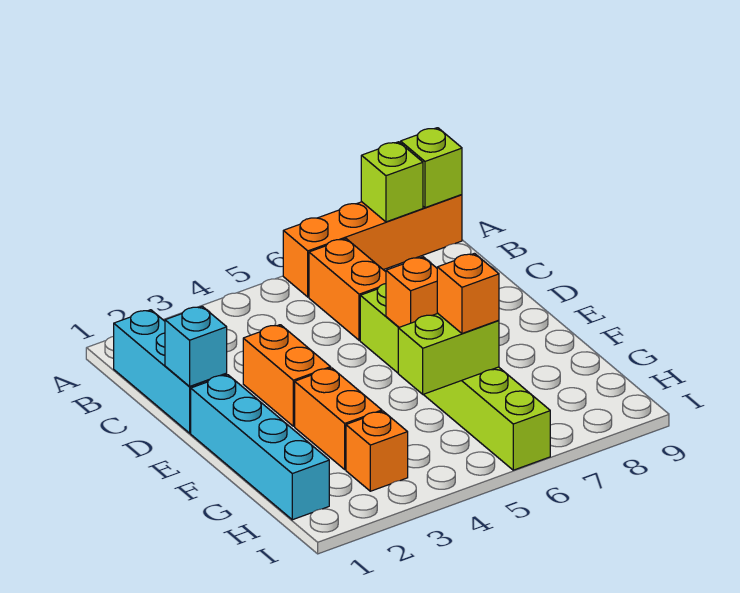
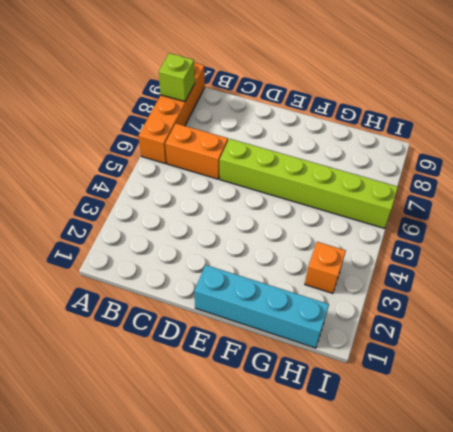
none -> cyan 1x3 brick [114,310,227,433]
none -> orange 1x2 brick [243,325,331,426]
none -> orange 1x2 brick [295,368,382,469]

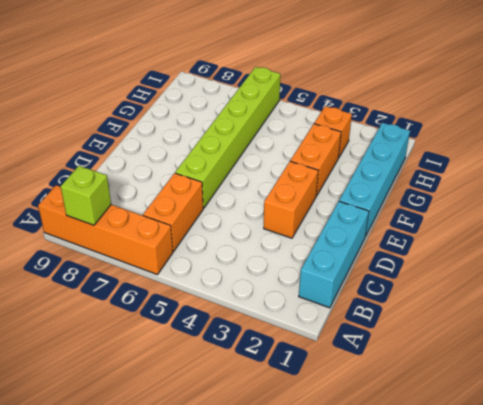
none -> lime 1x1 brick [401,128,462,208]
none -> cyan 1x1 brick [165,306,227,386]
none -> orange 1x1 brick [386,257,438,327]

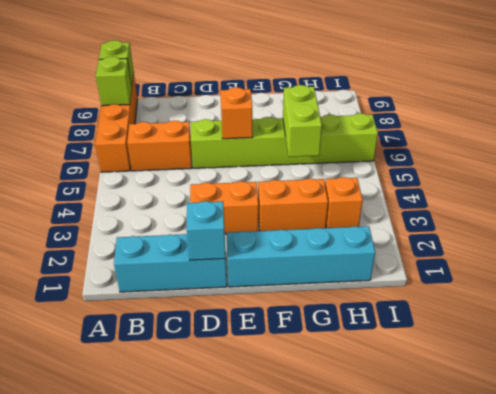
none -> orange 1x1 brick [437,253,499,333]

